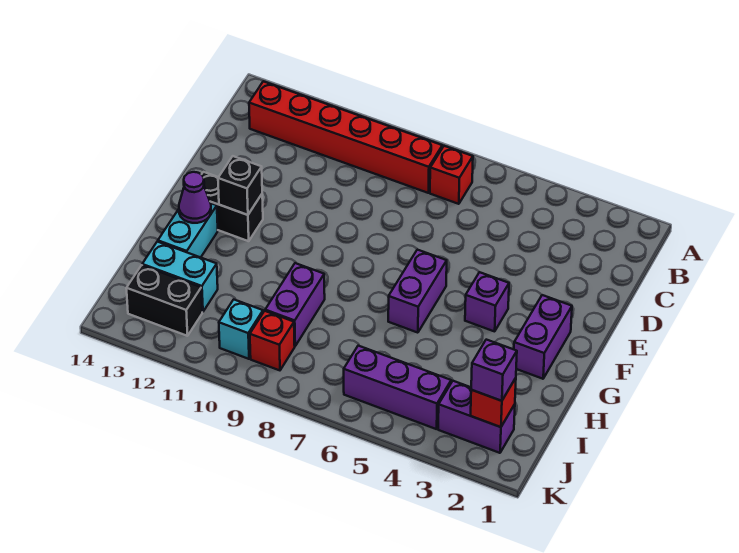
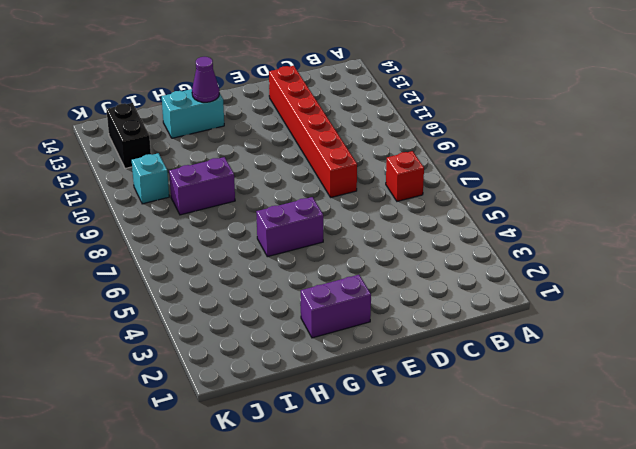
red 1x6 brick [269,66,357,197] -> red 1x6 brick moved to [249,81,442,193]
none -> purple 1x1 brick [465,272,509,331]
none -> black 1x2 brick [201,172,263,241]
none -> cyan 1x2 brick [142,242,218,312]

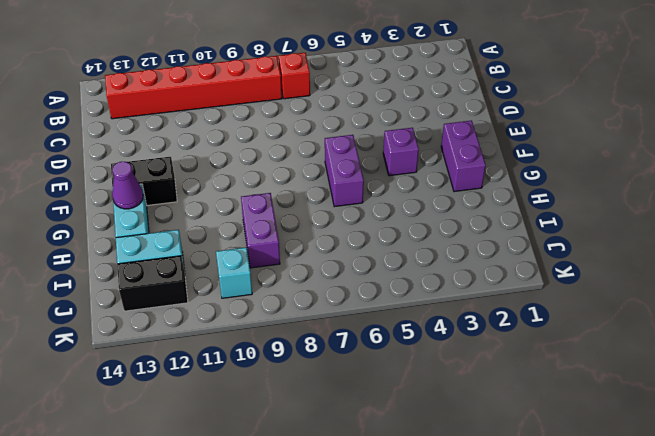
none -> purple 1x2 brick [438,381,515,453]
none -> purple 1x3 brick [344,346,451,429]
none -> red 1x1 brick [250,311,295,370]

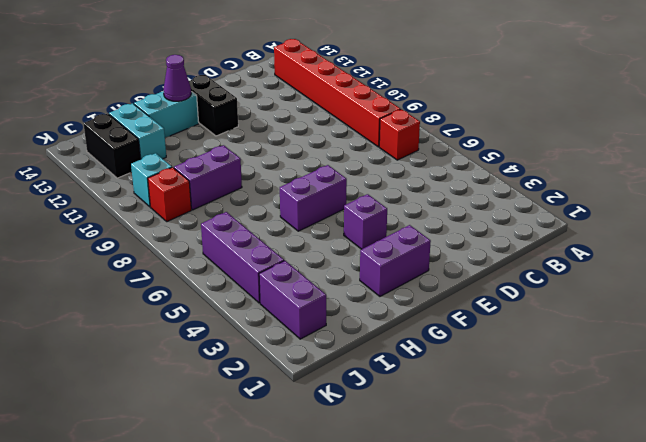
none -> black 1x1 brick [218,156,262,215]
none -> red 1x1 brick [471,378,516,427]
none -> purple 1x1 brick [471,340,517,401]

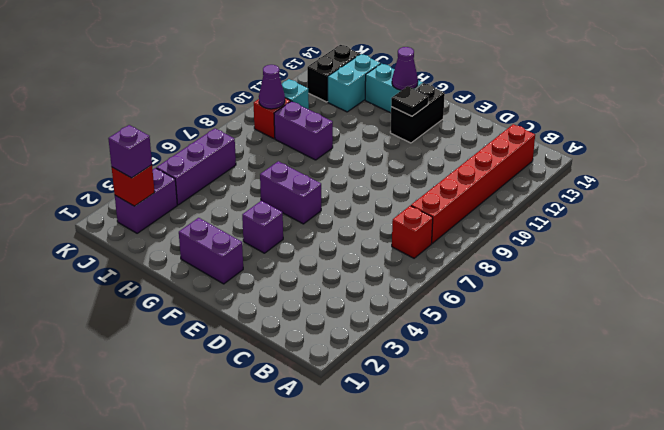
black 1x1 tile [391,86,429,116] -> black 1x1 brick [218,156,262,215]
purple 1x1 cone [259,65,285,109] -> none

